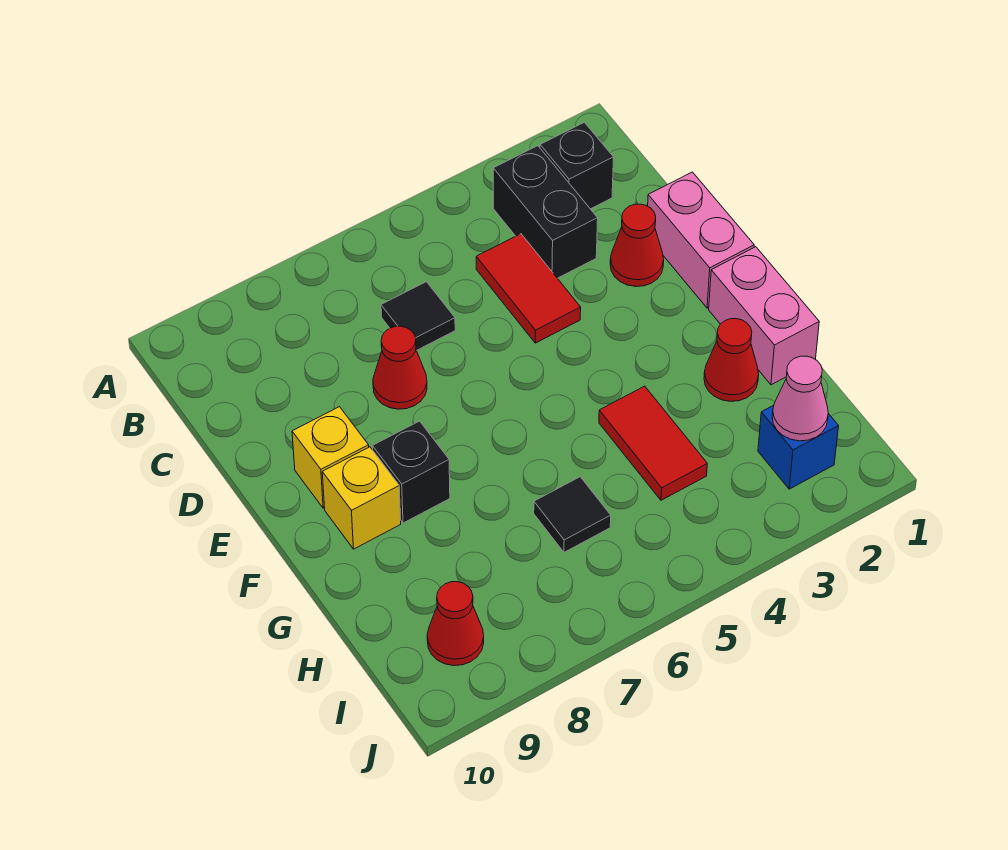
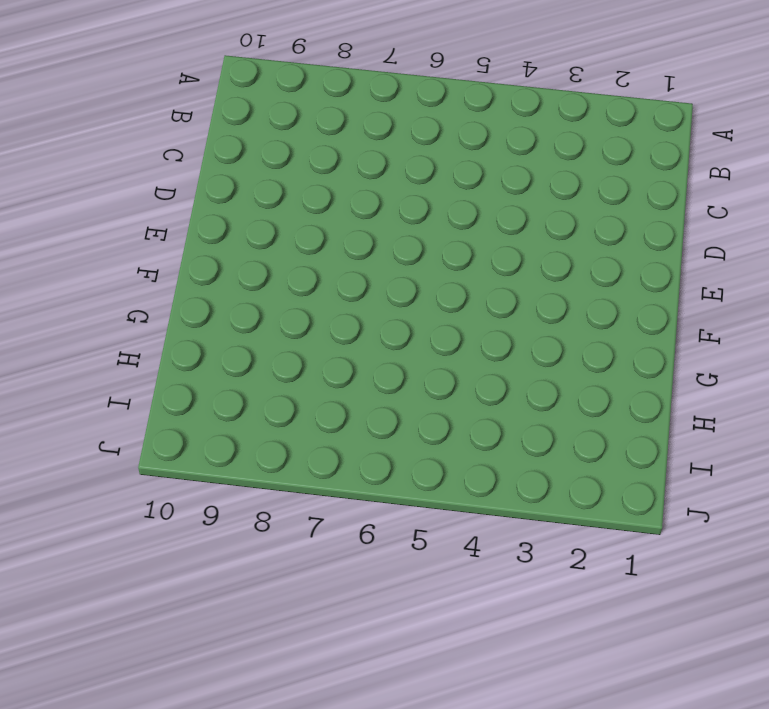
none -> black 1x1 brick [540,122,614,209]
none -> black 1x2 brick [493,146,598,278]
none -> red 1x2 tile [476,234,581,343]

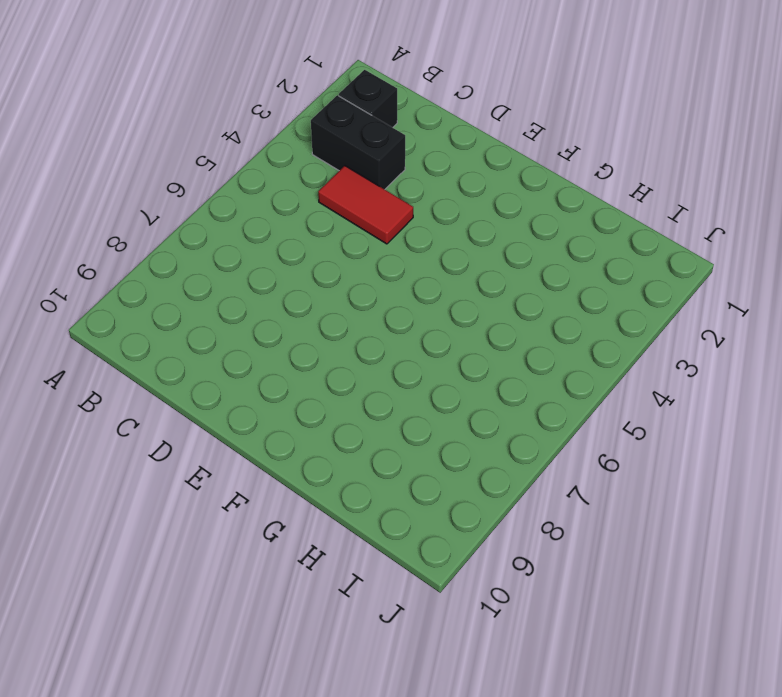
none -> black 1x1 tile [381,282,455,350]
none -> pink 1x2 brick [648,172,754,308]
none -> red 1x1 cone [610,204,664,287]

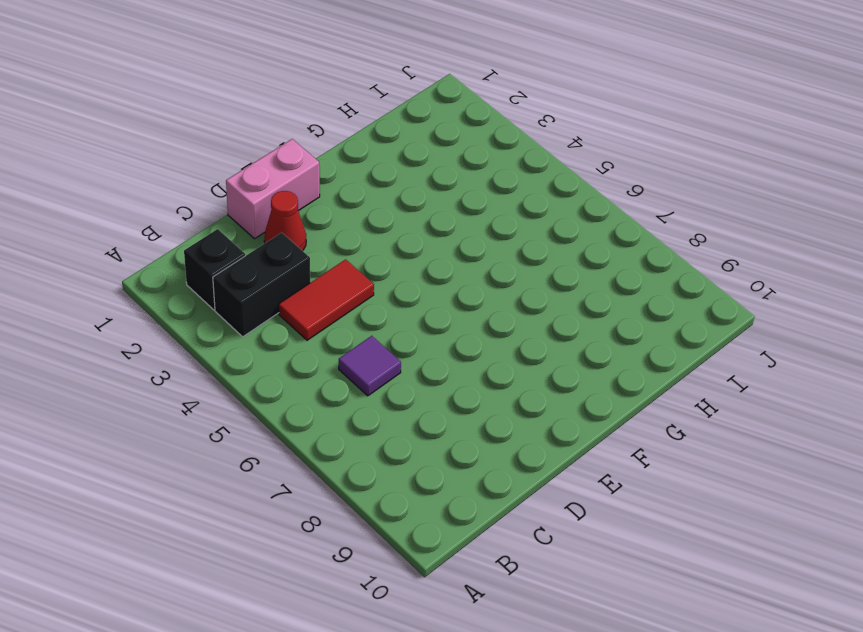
purple 1x1 tile [339,336,401,396] -> black 1x1 tile [381,282,455,350]
none -> red 1x1 cone [373,326,427,409]
none -> yellow 1x1 brick [292,407,369,508]
none -> pink 1x2 brick [709,247,819,385]

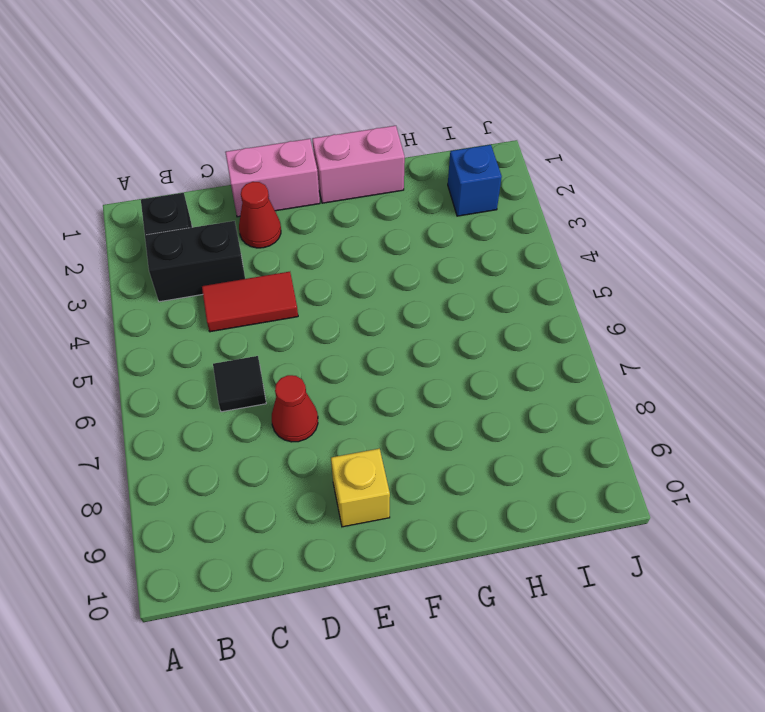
none -> black 1x1 brick [372,421,450,523]
none -> yellow 1x1 brick [322,447,401,549]
none -> red 1x1 cone [704,319,759,401]

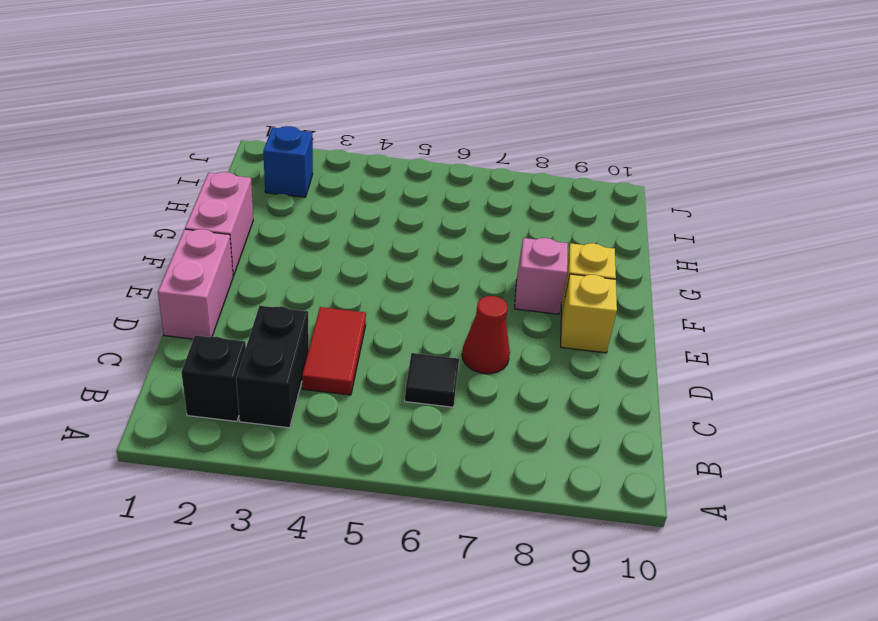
pink 1x1 brick [515,238,568,314] -> black 1x1 brick [372,421,450,523]
none -> red 1x1 cone [610,204,664,287]
none -> red 1x1 cone [704,319,759,401]
none -> red 1x2 tile [599,386,707,500]

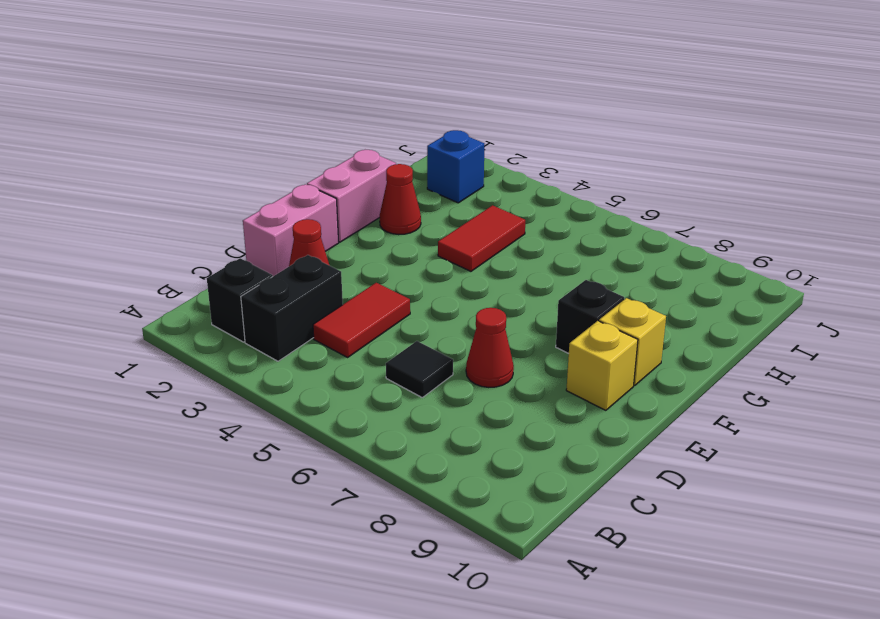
none -> black 1x1 tile [534,477,611,552]
none -> red 1x1 cone [427,582,484,666]
none -> pink 1x1 cone [772,356,828,441]

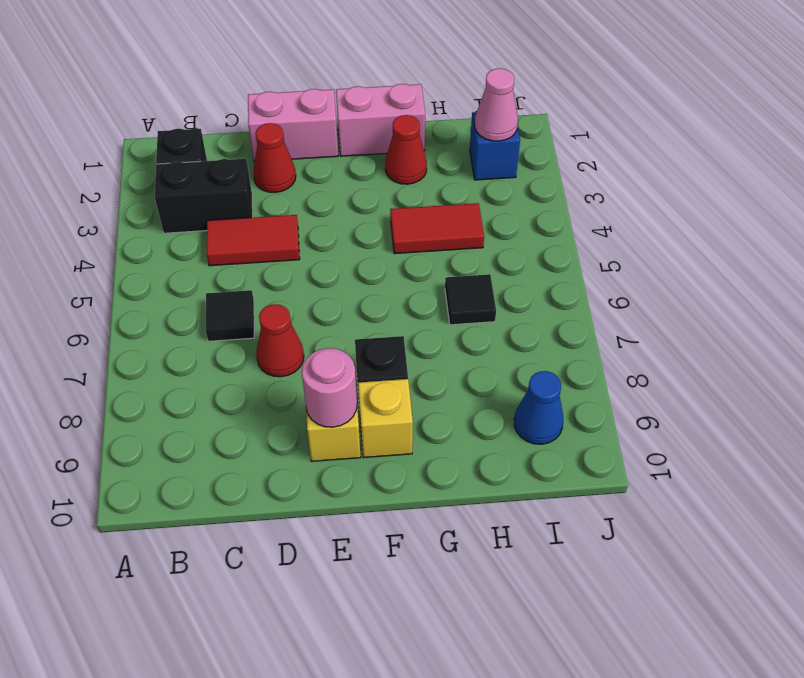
pink 1x1 round brick [302,348,357,427] -> none
blue 1x1 cone [514,371,563,444] -> red 1x1 cone [427,582,484,666]

